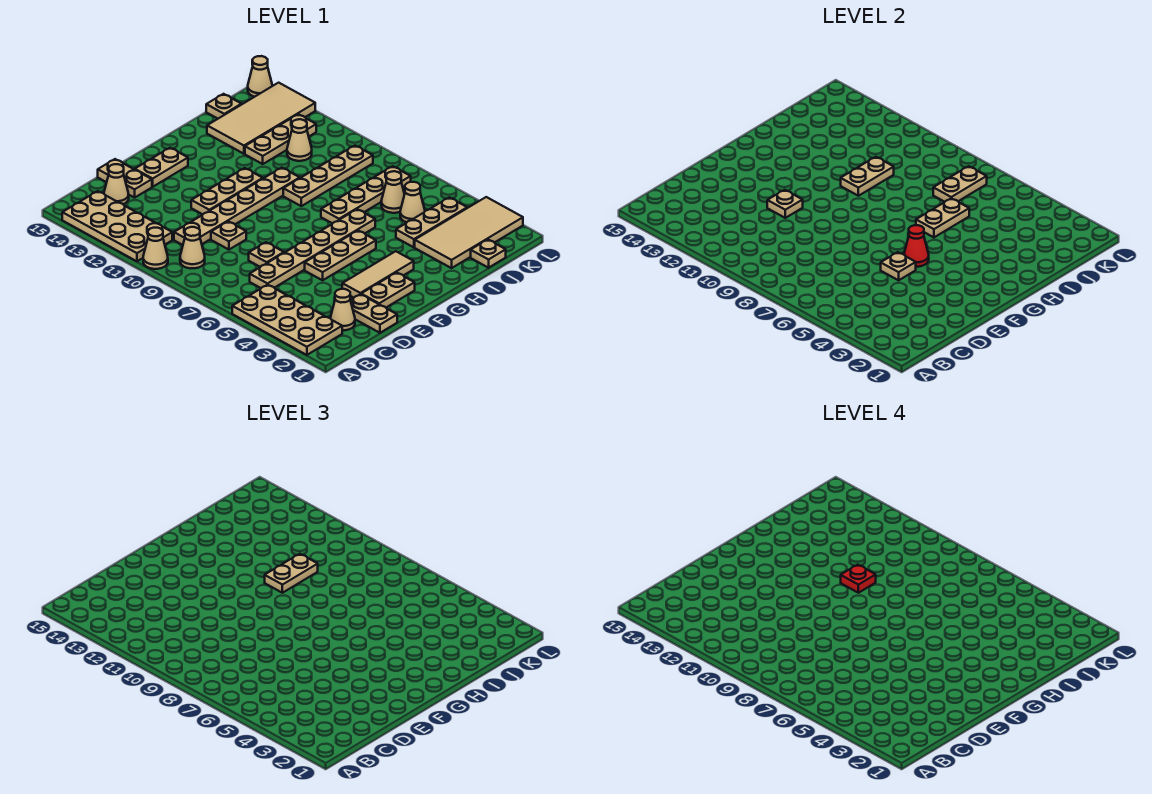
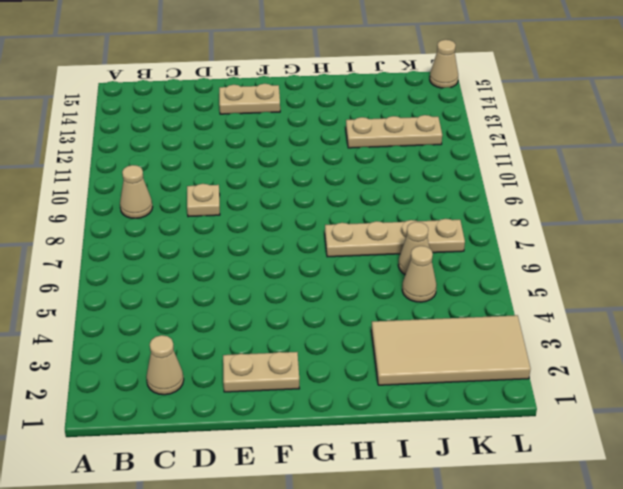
none -> tan 2x4 plate [232,285,342,355]
none -> tan 1x1 cone [143,228,168,269]
none -> tan 2x4 plate [62,191,172,261]
none -> tan 1x6 plate [250,209,375,288]

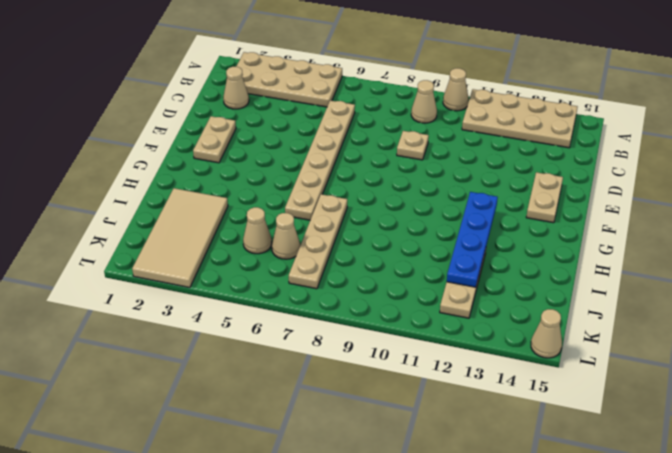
blue 1x4 plate [447,192,498,287] -> none
none -> tan 1x6 plate [174,168,300,245]
none -> tan 1x1 cone [104,164,129,204]
none -> tan 1x2 plate [350,294,397,333]
none -> tan 1x1 plate [249,242,284,267]

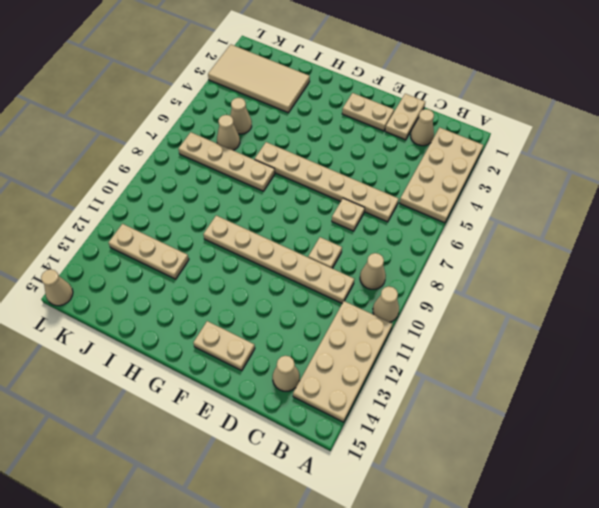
none -> tan 1x2 plate [98,159,152,198]
none -> tan 1x3 tile [342,251,414,298]
none -> tan 1x3 plate [305,231,376,280]
none -> tan 1x3 plate [191,168,263,214]

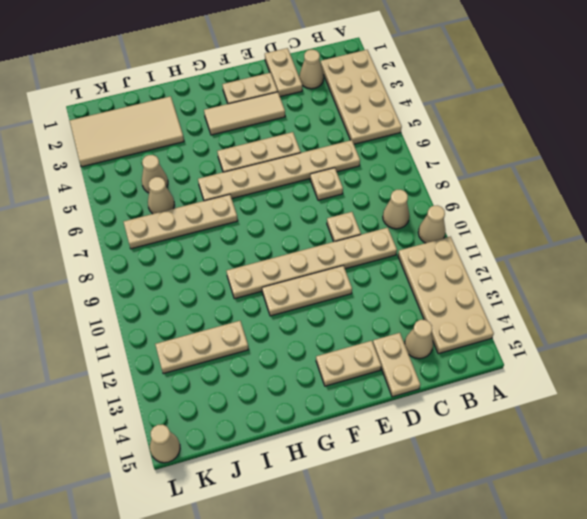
none -> tan 1x4 plate [283,146,373,206]
none -> tan 1x3 plate [396,197,467,247]
none -> tan 2x4 tile [207,83,315,154]
none -> tan 1x1 plate [471,240,506,268]

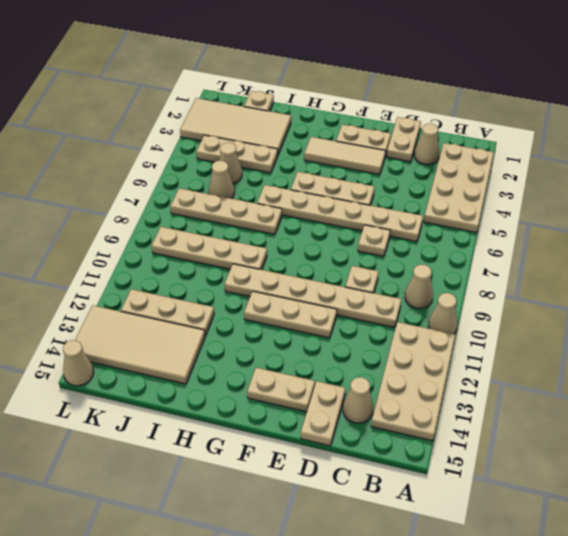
none -> tan 1x1 cone [287,119,312,161]
none -> tan 1x1 plate [206,94,242,119]
none -> tan 1x1 plate [881,252,916,280]
none -> tan 1x1 plate [767,190,803,218]

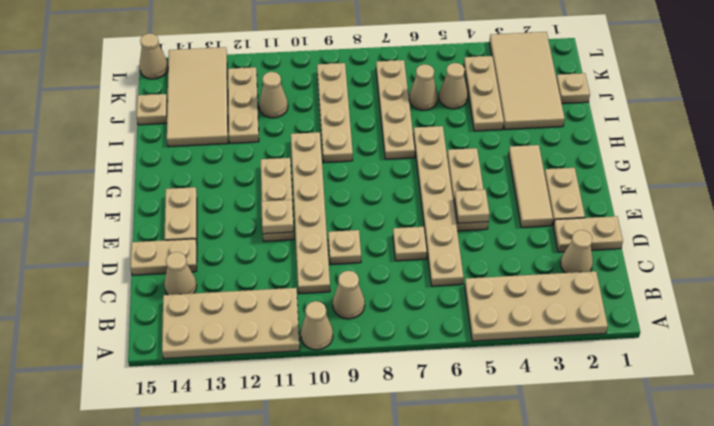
none -> red 1x1 cone [904,225,929,267]
none -> tan 1x2 plate [916,198,969,237]
none -> tan 1x2 plate [841,157,894,196]
none -> tan 1x2 plate [933,166,987,202]

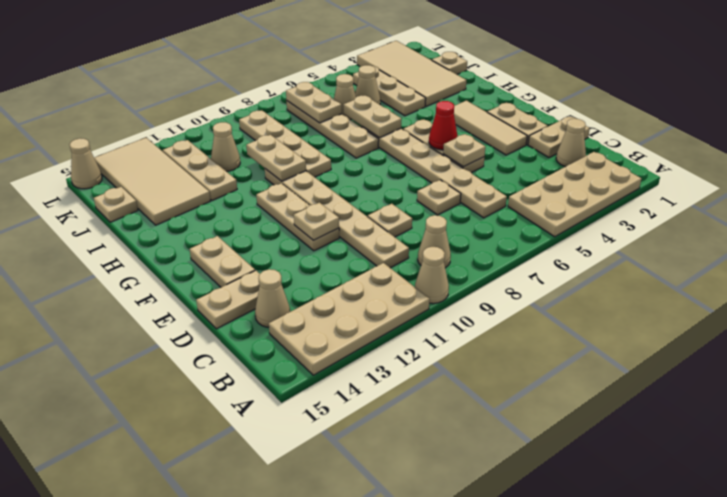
none -> tan 1x2 plate [265,554,318,593]
none -> red 1x1 plate [841,565,876,593]

